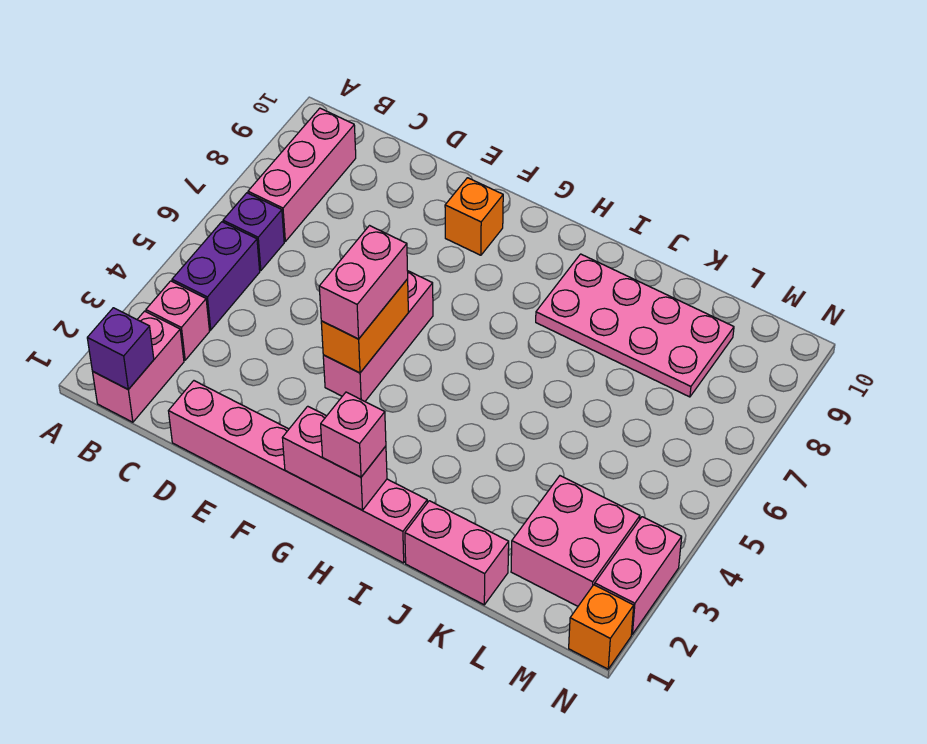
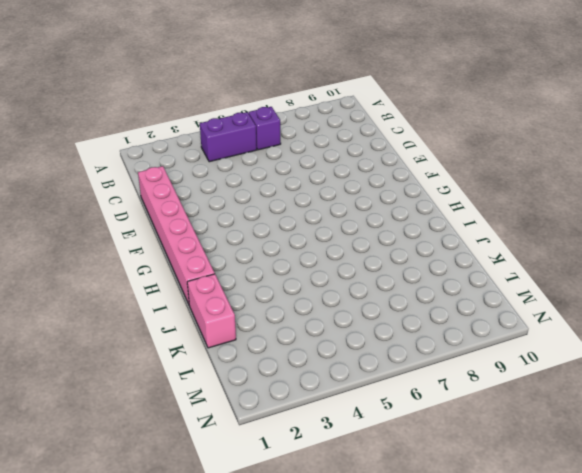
none -> pink 1x2 brick [93,311,184,422]
none -> pink 1x1 brick [146,281,210,360]
none -> pink 1x3 brick [248,108,356,241]

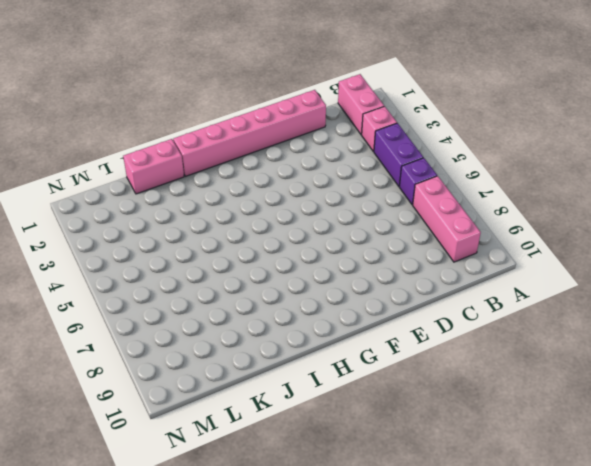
none -> pink 1x3 brick [323,271,433,401]
none -> orange 1x1 brick [445,178,503,255]
none -> pink 2x4 plate [536,254,734,397]

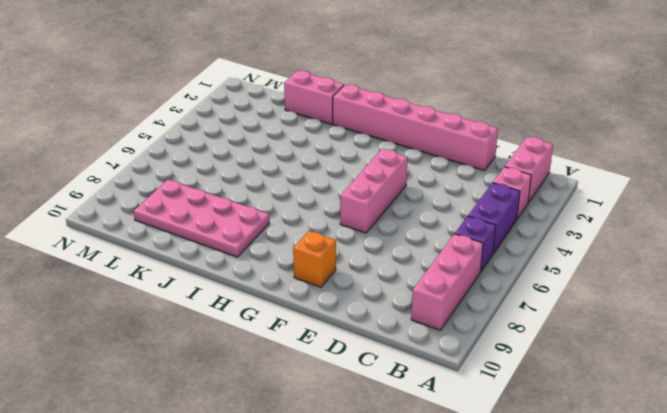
none -> pink 2x2 brick [511,476,640,606]
none -> orange 1x1 brick [569,585,634,669]
none -> pink 1x2 brick [595,517,682,634]

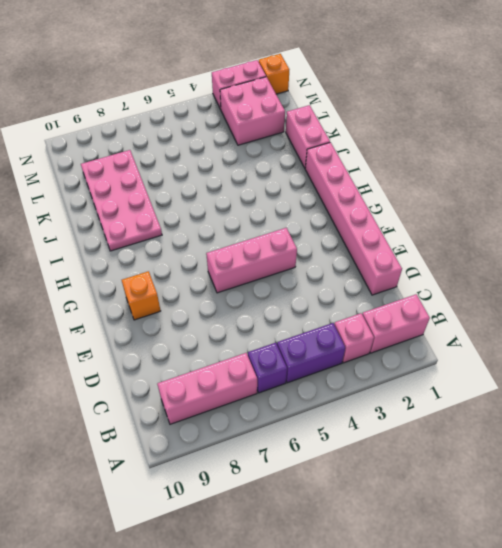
none -> purple 1x1 brick [87,308,154,389]
none -> orange 1x2 brick [321,279,408,373]
none -> pink 1x2 brick [283,406,387,510]

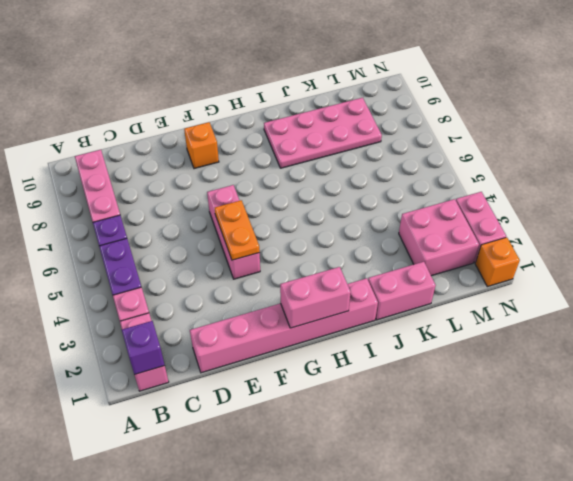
orange 1x2 plate [215,200,260,260] -> orange 1x2 brick [321,279,408,373]
none -> pink 1x2 brick [319,226,408,339]
none -> pink 1x1 brick [321,392,386,477]

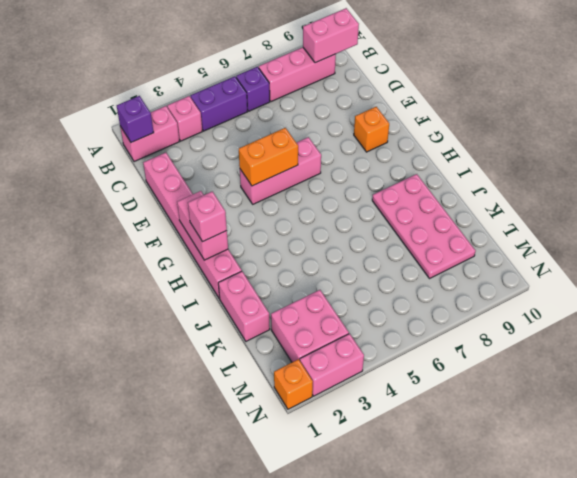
pink 1x2 brick [303,8,359,63] -> pink 1x2 brick moved to [319,226,408,339]

